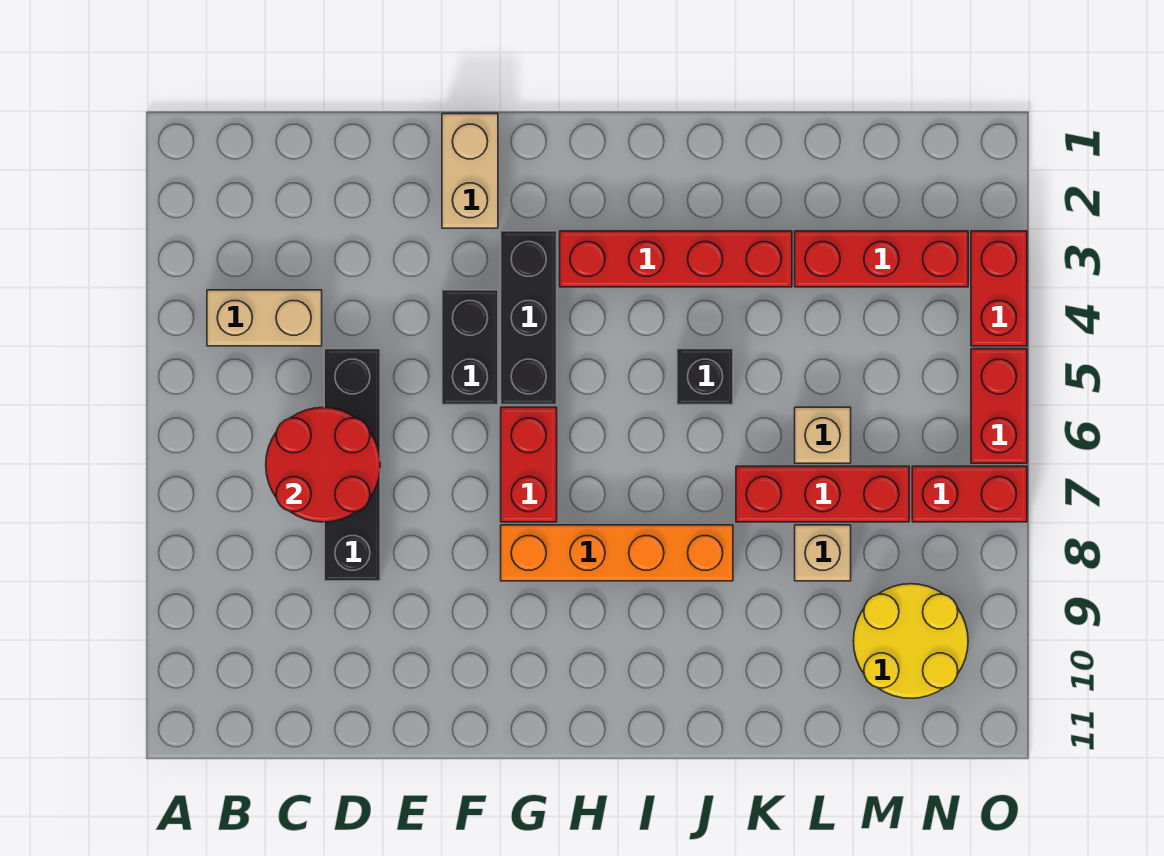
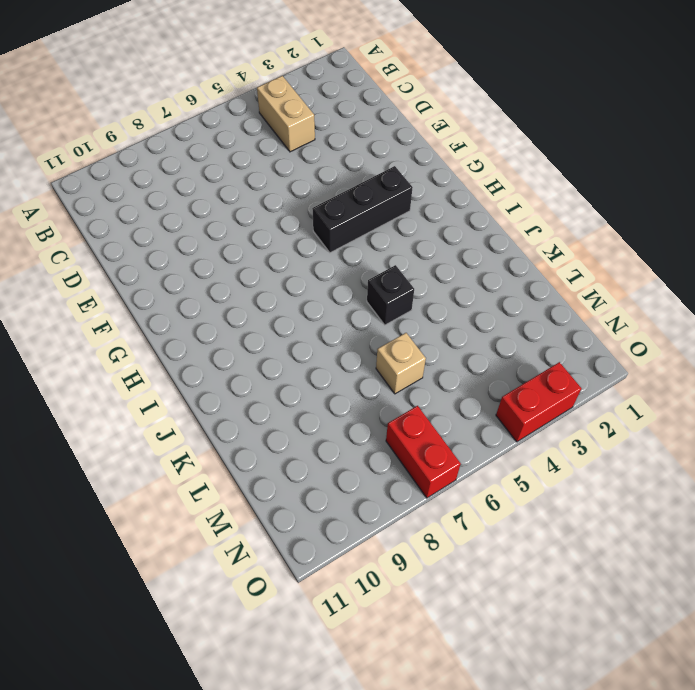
none -> black 1x4 brick [324,349,380,581]
none -> tan 1x2 brick [442,114,498,228]
none -> black 1x2 brick [442,290,498,405]

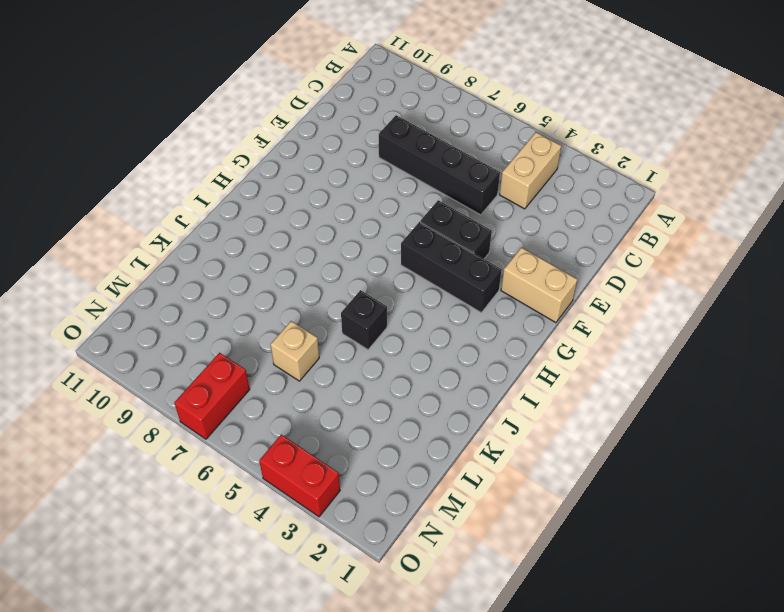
none -> red 1x2 brick [501,407,557,522]
none -> orange 1x4 brick [501,525,733,581]
none -> red 1x4 brick [560,231,792,287]

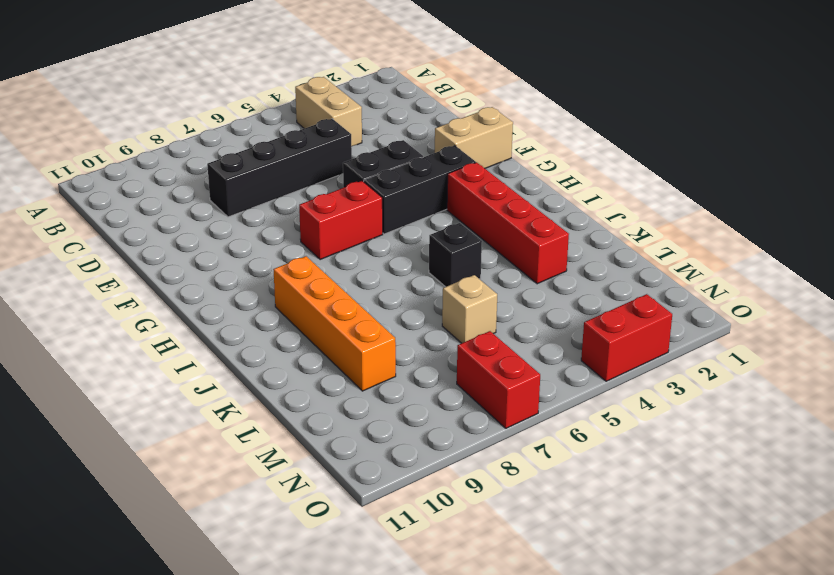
orange 1x4 brick [273,256,396,391] -> orange 1x4 brick moved to [501,525,733,581]
none -> red 1x3 brick [736,466,909,522]
none -> red 1x3 brick [795,231,968,287]
none -> tan 1x1 brick [795,525,851,581]

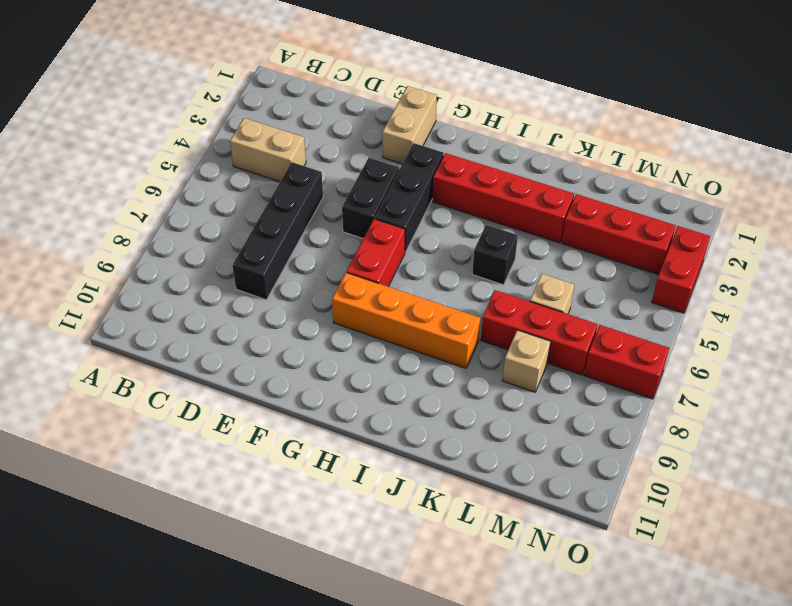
none -> yellow 2x2 round brick [853,584,968,698]
none -> red 1x2 brick [971,349,1027,463]
none -> red 2x2 round brick [266,407,380,522]

